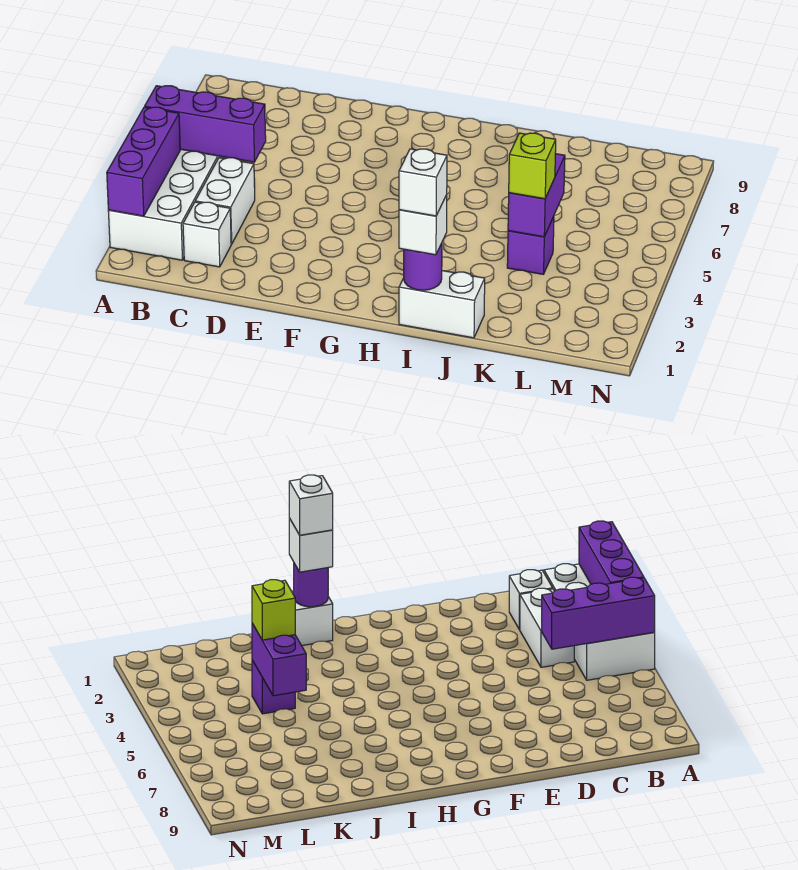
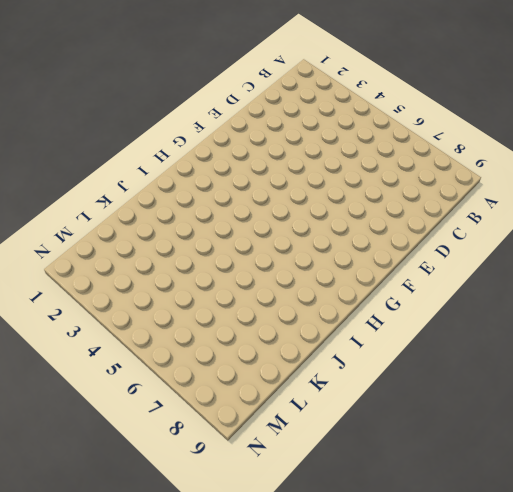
none -> white 2x4 brick [108,149,227,260]
none -> white 1x1 brick [183,202,231,267]
none -> white 1x2 brick [195,158,255,244]

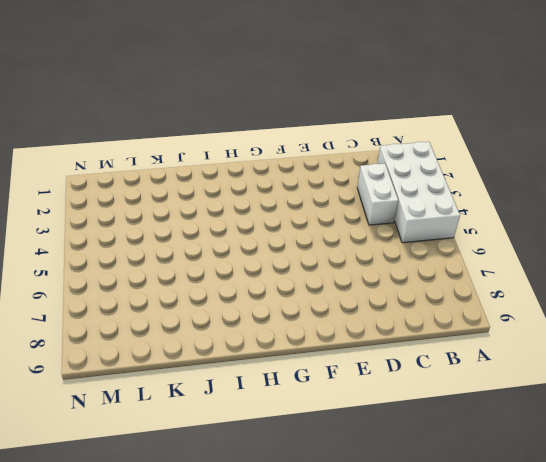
none -> white 1x1 brick [183,202,231,267]
none -> white 1x2 brick [399,271,485,338]
none -> purple 1x1 brick [507,216,554,274]

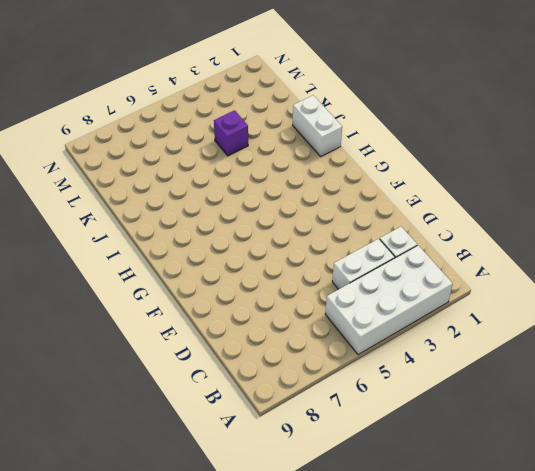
none -> purple 1x3 brick [107,107,180,216]
none -> purple 1x3 brick [145,86,266,162]
none -> purple 1x1 round brick [404,243,442,290]

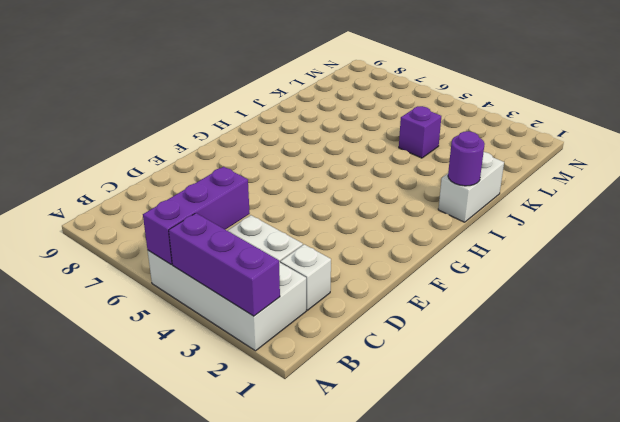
none -> purple 1x2 brick [508,154,565,237]
none -> white 1x1 brick [399,195,447,255]
none -> lime 1x1 brick [509,133,556,199]

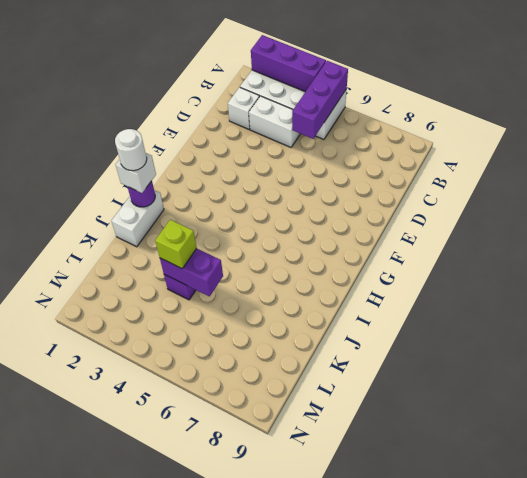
white 1x1 round brick [115,129,147,171] -> white 1x1 brick [399,149,447,216]

